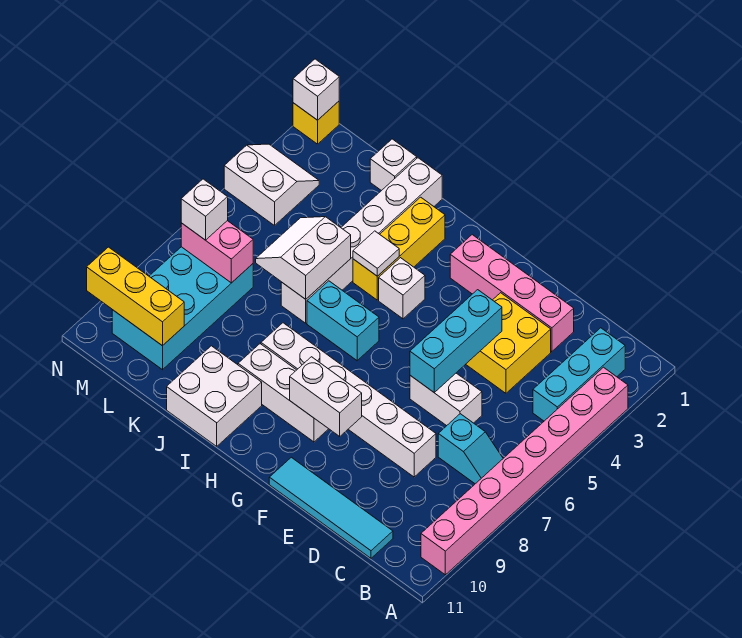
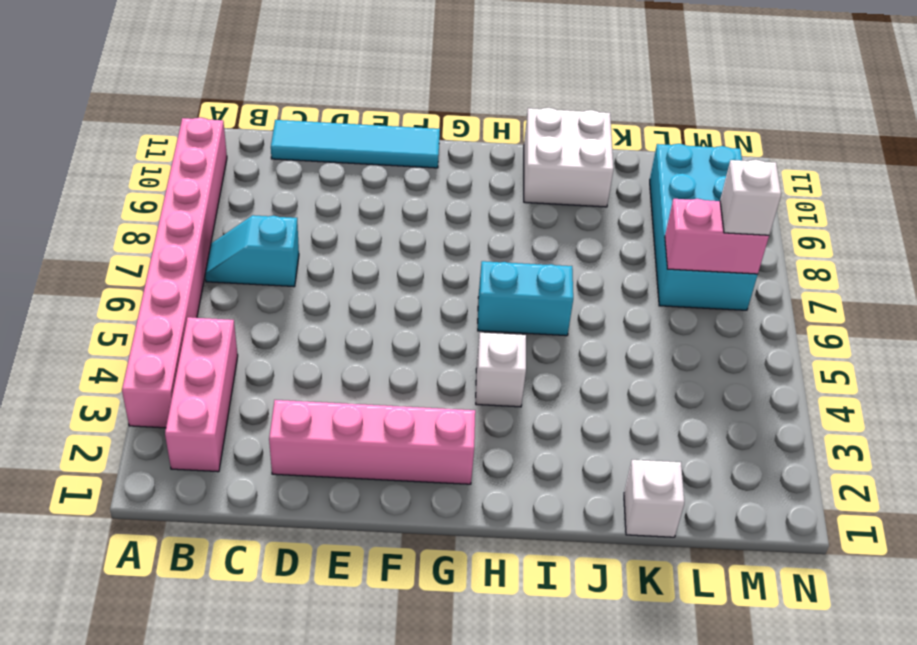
pink 1x3 brick [165,317,238,472] -> cyan 1x3 brick [533,328,625,421]
none -> yellow 2x2 brick [466,293,551,393]
none -> white 1x2 brick [410,373,482,426]
none -> white 1x6 brick [261,323,436,477]

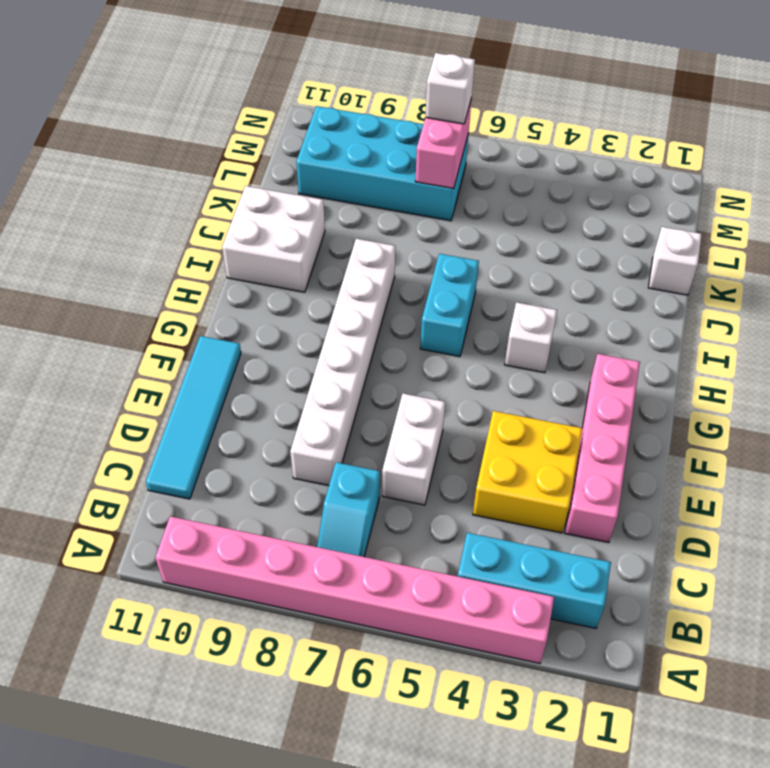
none -> white 1x3 brick [238,344,328,442]
none -> yellow 1x3 brick [353,197,445,300]
none -> white 1x6 brick [281,158,442,323]

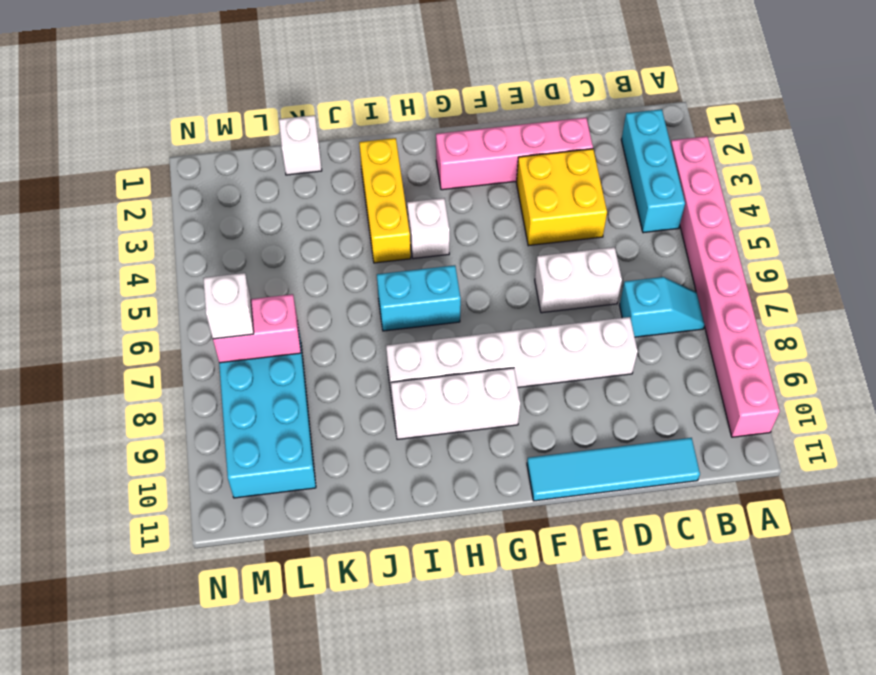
none -> white 2x2 brick [167,346,262,446]
none -> white 1x6 brick [281,158,442,323]
none -> white 2x2 slope [224,144,319,226]

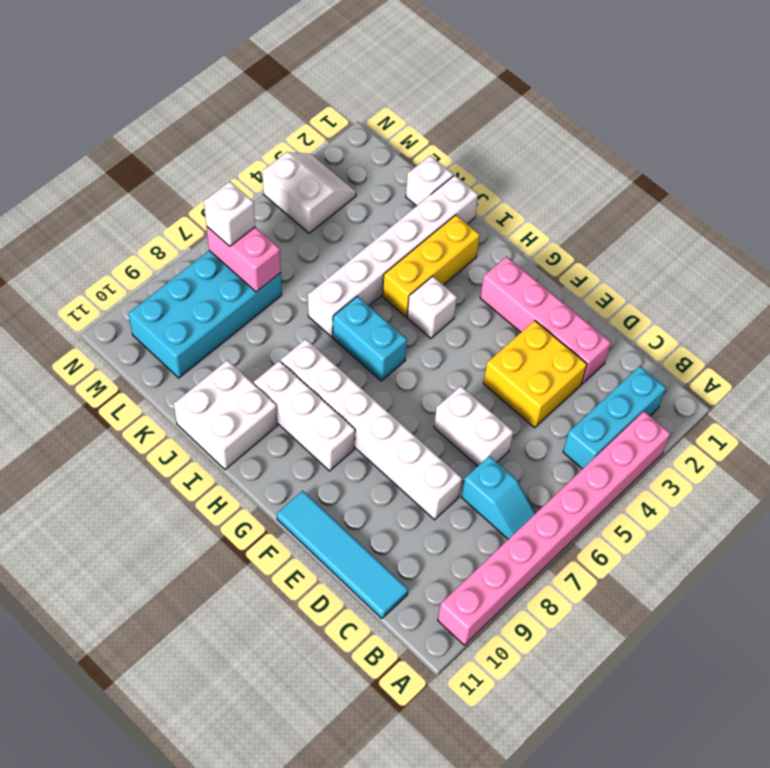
none -> yellow 1x1 brick [293,101,339,144]
none -> cyan 1x3 brick [410,290,502,393]
none -> white 1x2 brick [290,357,362,436]

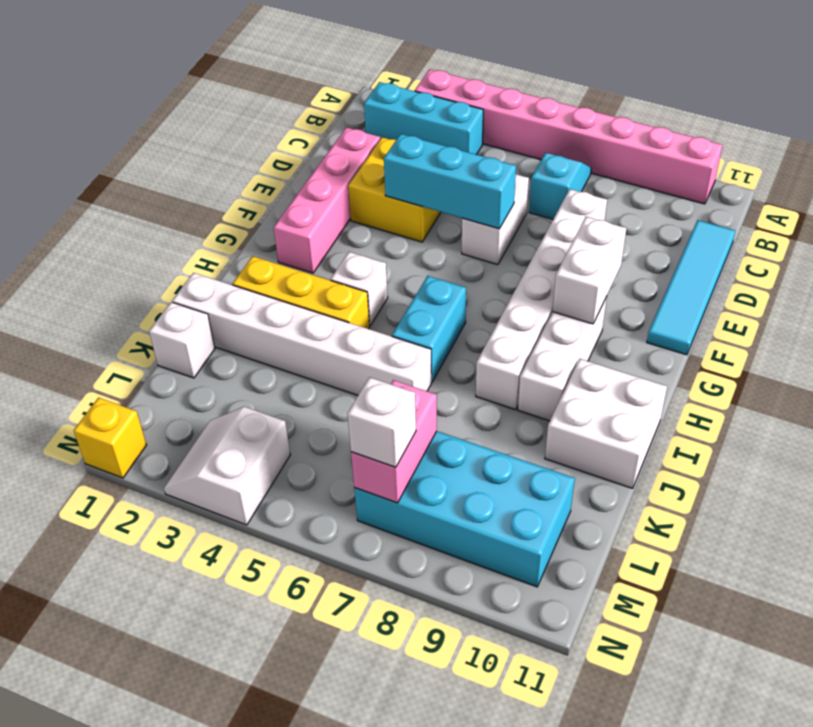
none -> white 1x1 tile [353,231,399,276]
none -> white 2x2 slope [256,217,351,299]
none -> yellow 1x3 brick [87,247,184,346]

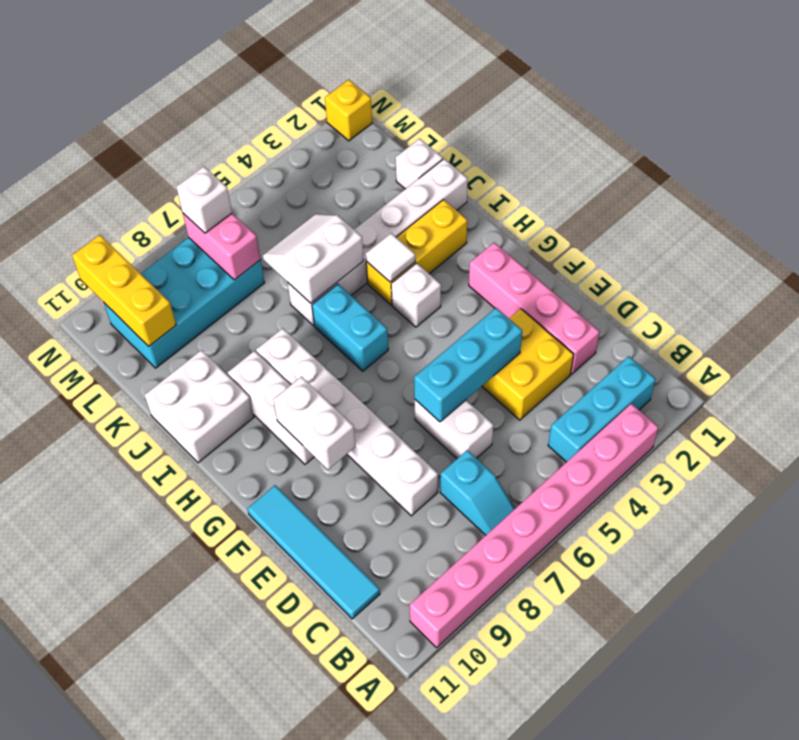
none -> white 2x2 slope [224,144,319,226]
none -> white 1x1 brick [293,59,339,120]

